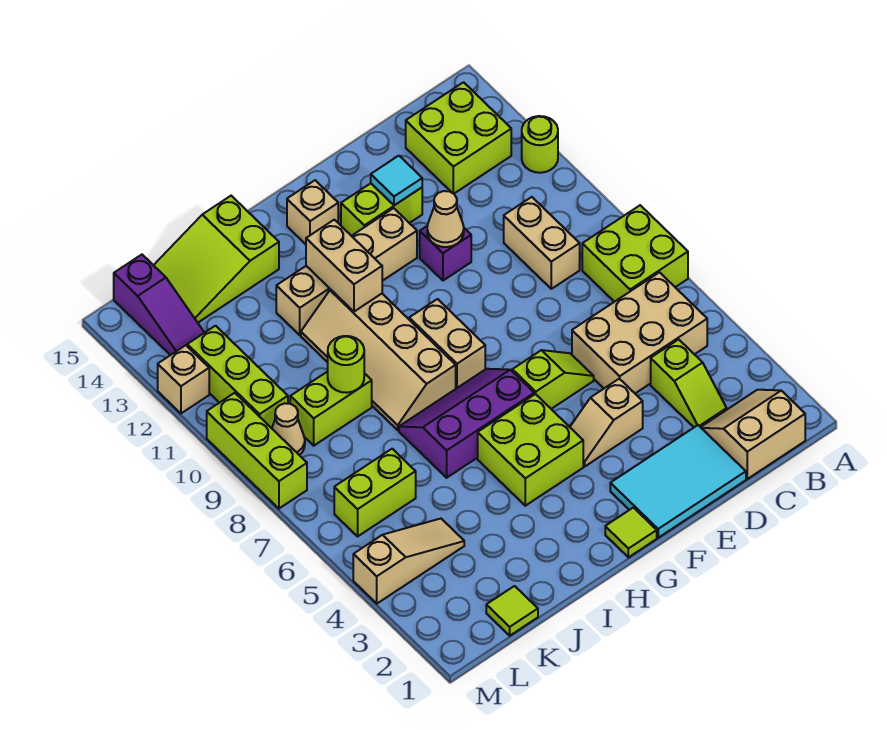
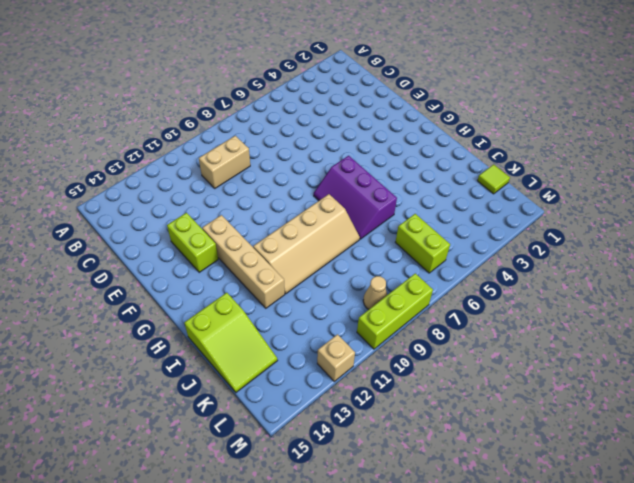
none -> lime 2x2 brick [582,205,688,302]
none -> lime 1x1 round brick [522,116,558,173]
none -> tan 2x2 slope [701,390,805,479]
none -> tan 2x3 brick [572,272,707,393]

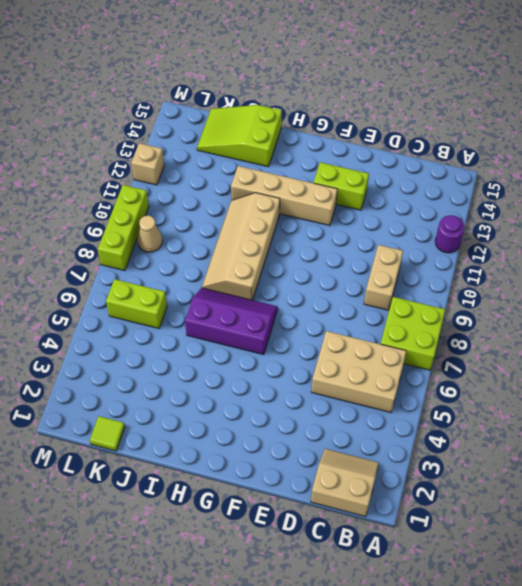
purple 1x1 round brick [435,215,464,253] -> lime 1x1 round brick [522,116,558,173]
none -> lime 2x2 brick [406,82,511,194]
none -> lime 1x2 slope [651,340,727,427]
none -> cyan 2x3 tile [610,425,746,538]
none -> tan 1x2 slope [570,379,643,466]

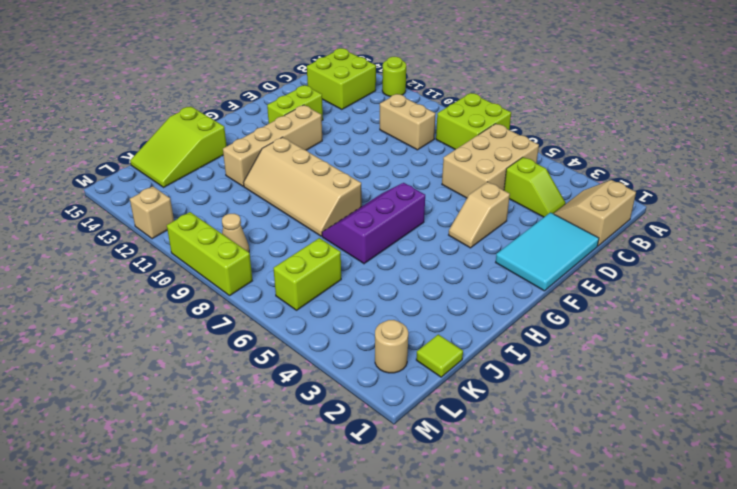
tan 1x1 round brick [375,320,408,373] -> none
none -> lime 1x2 slope [512,350,594,409]
none -> purple 1x1 brick [420,226,471,281]
none -> lime 1x1 tile [605,508,657,557]
none -> lime 2x2 brick [478,394,583,506]

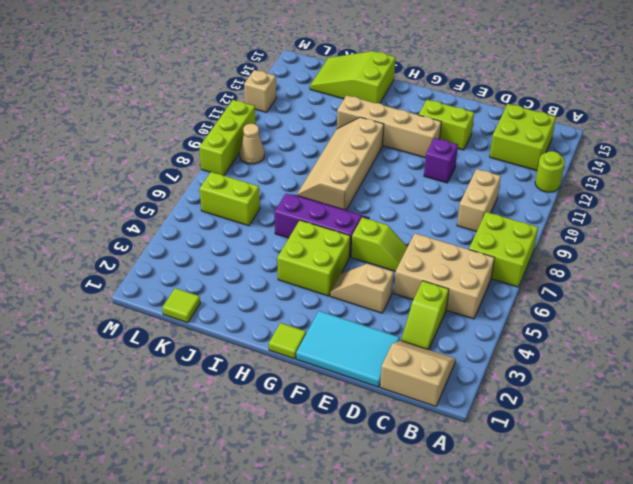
none -> tan 1x2 brick [409,299,485,389]
none -> tan 1x1 brick [287,180,338,244]
none -> lime 1x2 brick [290,371,372,446]
none -> tan 1x3 slope [353,519,464,604]

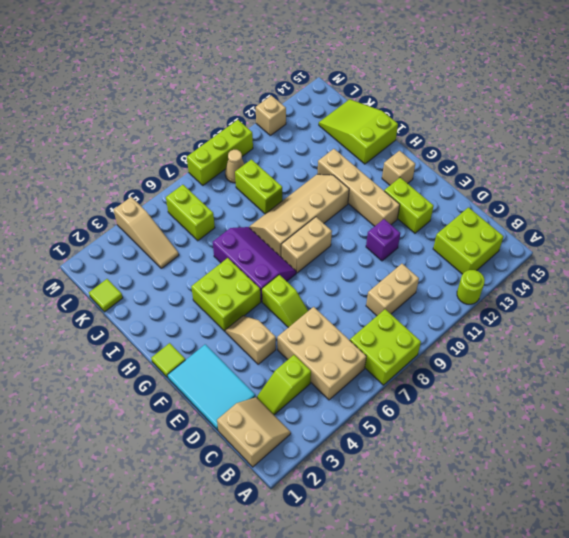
none -> lime 1x3 brick [187,326,288,428]
none -> purple 1x3 slope [114,255,204,355]
none -> tan 1x1 cone [427,191,464,247]
none -> cyan 1x1 tile [371,156,422,205]

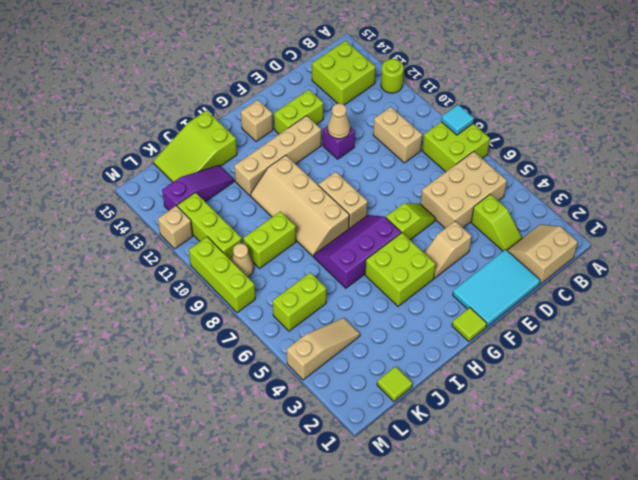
cyan 1x1 tile [441,105,474,135] -> cyan 1x1 tile moved to [371,156,422,205]
purple 1x3 slope [162,165,234,210] -> purple 1x3 slope turned to [114,255,204,355]
none -> tan 1x2 brick [306,220,382,312]
none -> lime 1x1 round brick [328,336,364,393]

